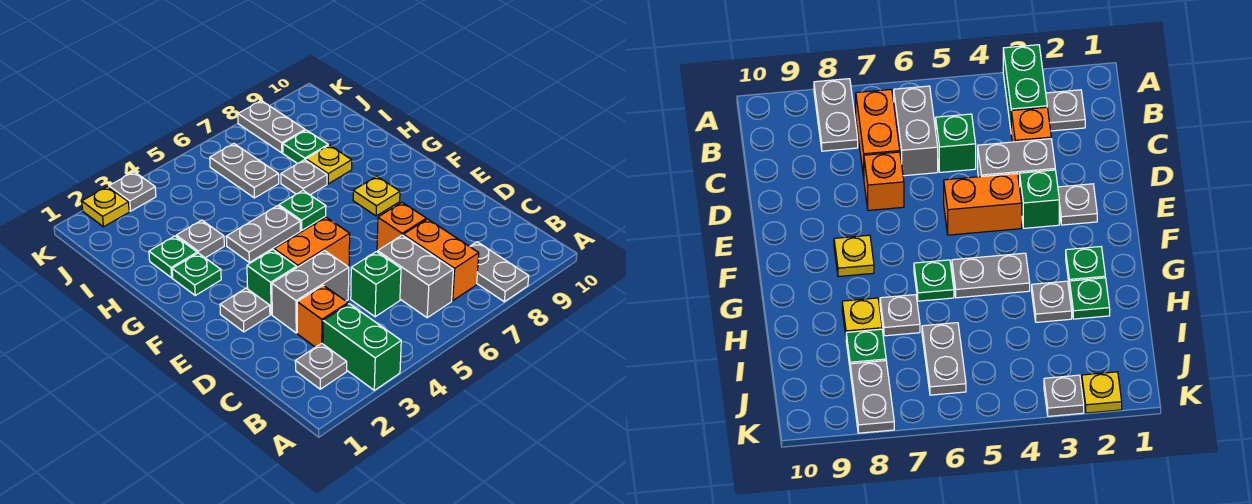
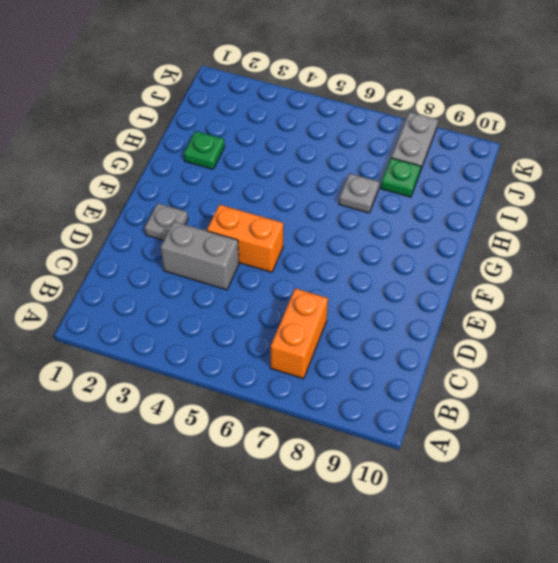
none -> green 1x2 brick [323,304,401,390]
none -> grey 1x2 plate [470,242,529,302]
none -> grey 1x1 plate [295,343,347,389]

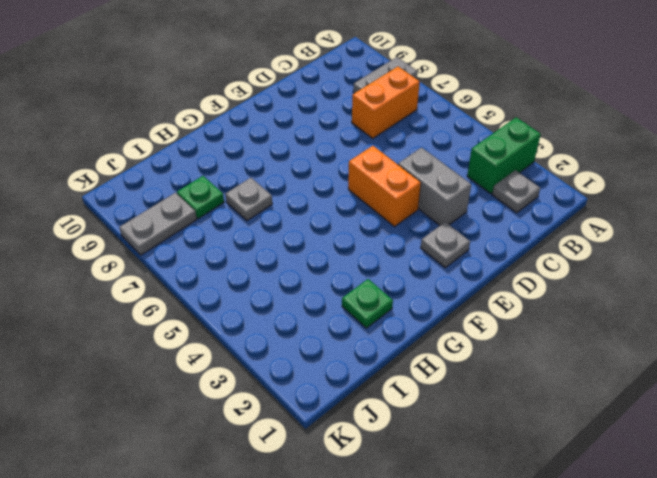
none -> grey 1x2 brick [378,235,453,318]
none -> orange 1x1 brick [297,285,348,347]
none -> green 1x1 brick [351,252,401,317]

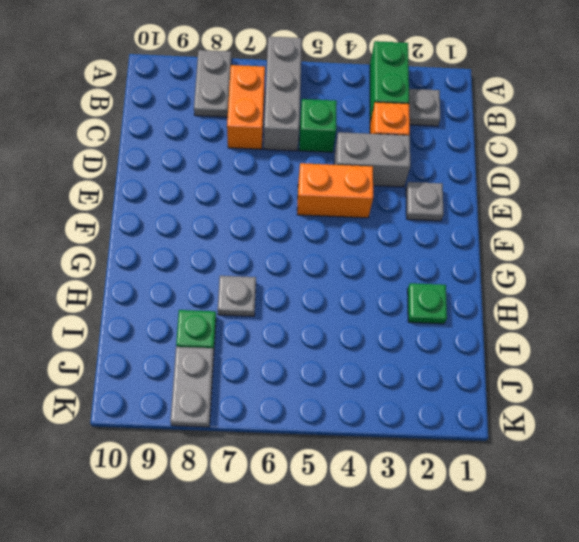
grey 1x3 brick [264,37,302,151] -> grey 1x2 brick [378,235,453,318]
none -> orange 1x1 brick [377,202,426,250]
none -> green 1x1 brick [247,250,297,314]
none -> yellow 1x1 plate [353,176,400,216]

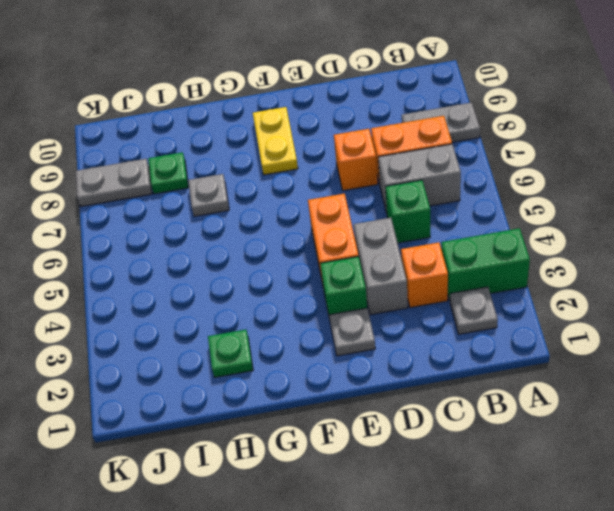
yellow 1x2 plate [253,107,298,175] -> yellow 1x1 plate [353,176,400,216]
none -> green 1x1 plate [172,253,221,295]
none -> grey 1x2 plate [226,206,300,262]
none -> green 1x1 plate [279,190,326,231]

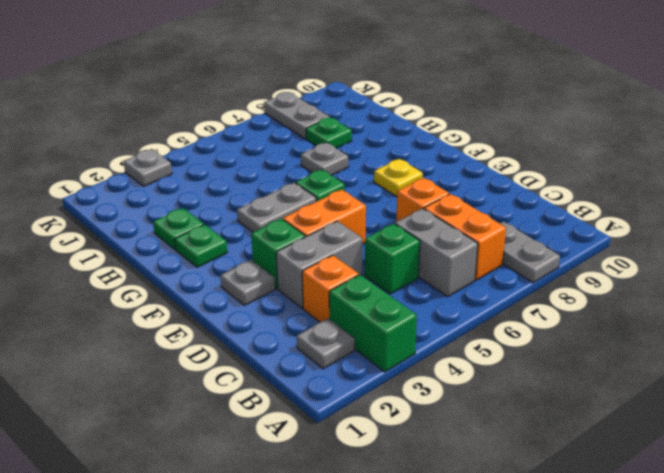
none -> grey 1x1 plate [176,220,224,258]
none -> yellow 1x1 plate [306,145,352,184]
none -> grey 1x2 plate [210,144,279,198]

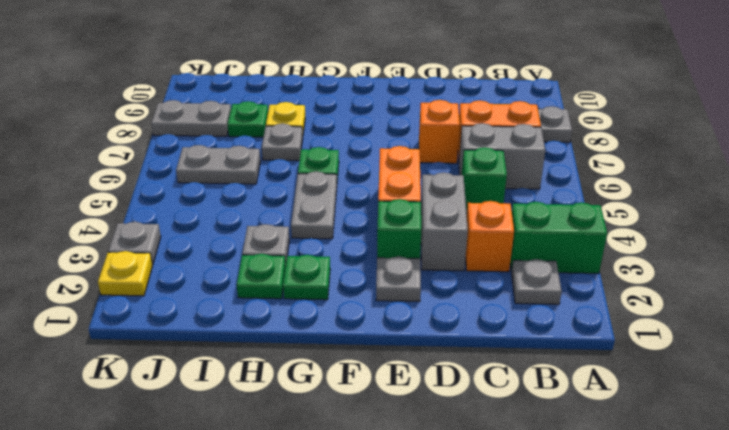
none -> yellow 1x1 plate [353,176,400,216]

